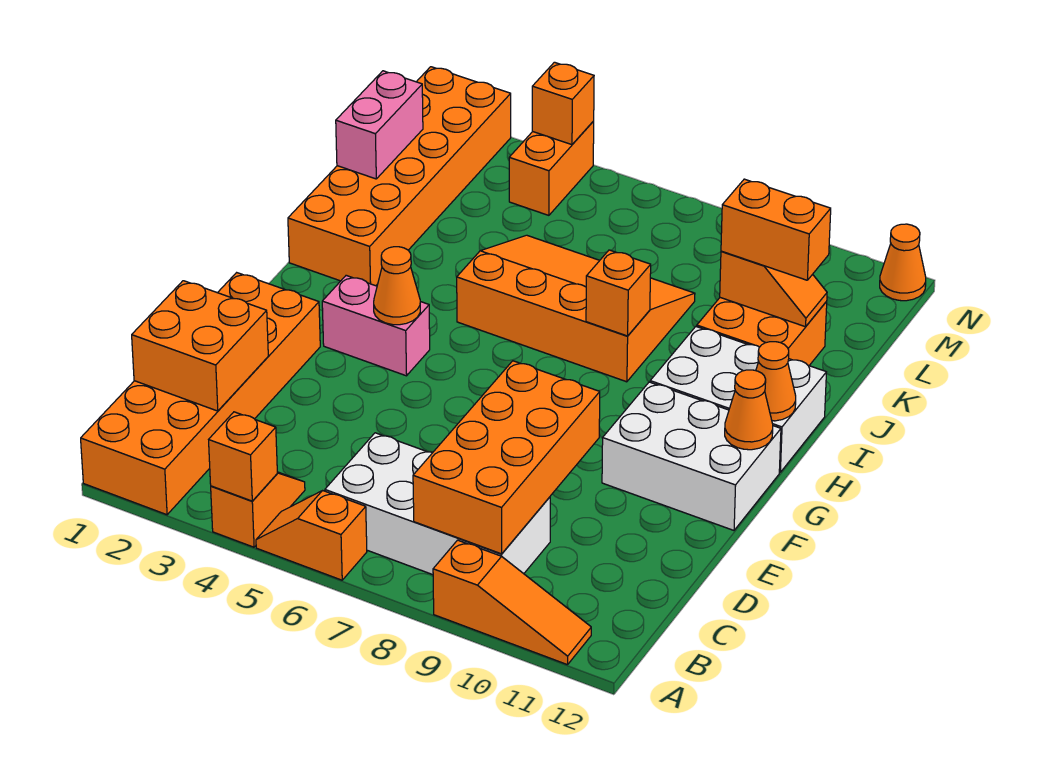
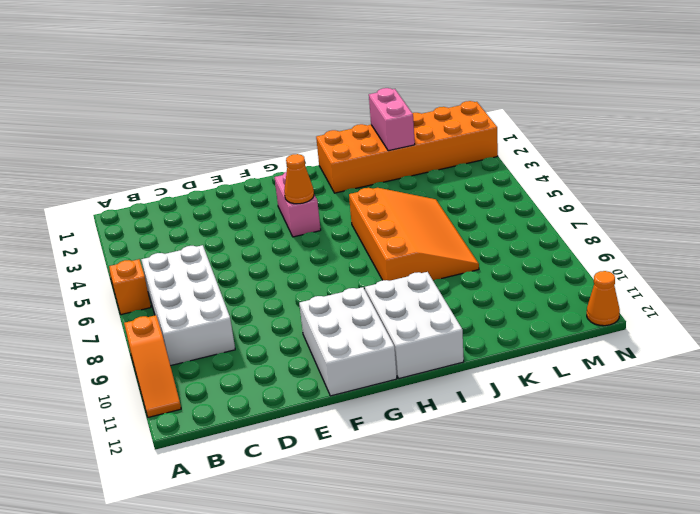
pink 1x2 brick [369,88,415,151] -> pink 1x2 brick turned to [336,71,423,179]
none -> orange 2x6 brick [81,273,320,515]
none -> orange 1x2 slope [211,472,305,547]
none -> orange 2x2 brick [697,298,827,365]

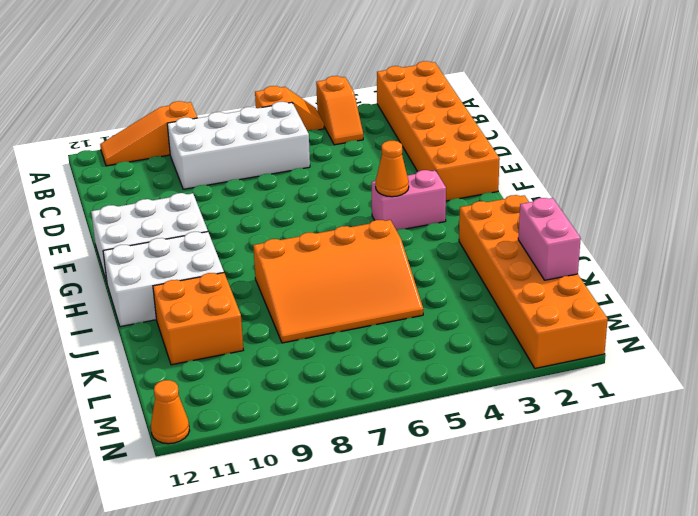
none -> orange 1x2 brick [509,121,594,215]
none -> orange 1x1 brick [209,412,277,501]
none -> orange 2x4 brick [413,361,600,554]

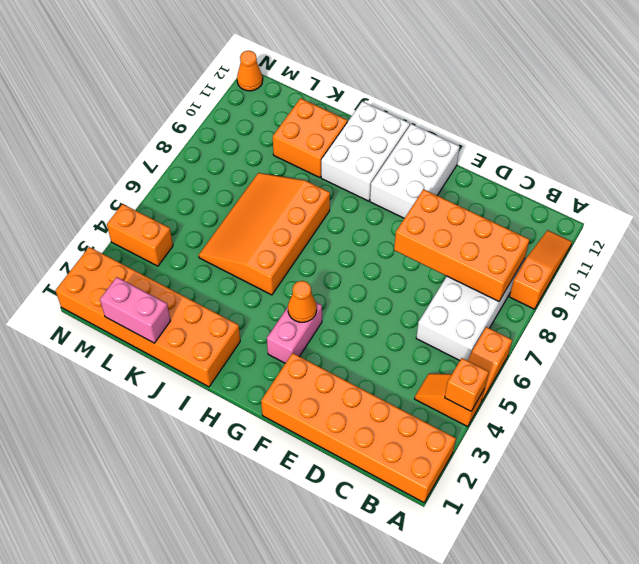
none -> orange 2x2 brick [132,281,268,411]
none -> orange 1x1 cone [725,370,773,450]
none -> orange 1x1 cone [756,342,796,421]

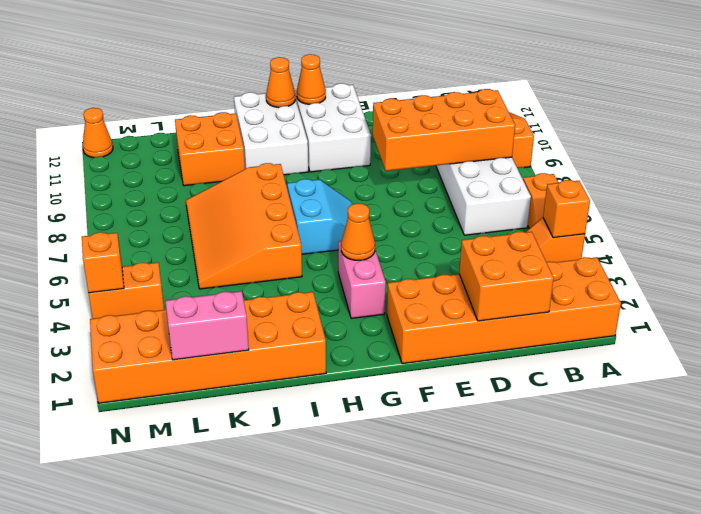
cyan 2x2 slope [287,179,352,254] -> none
none -> orange 1x1 brick [586,250,651,336]
none -> orange 1x2 slope [720,251,827,327]
none -> orange 1x2 brick [721,179,831,280]

